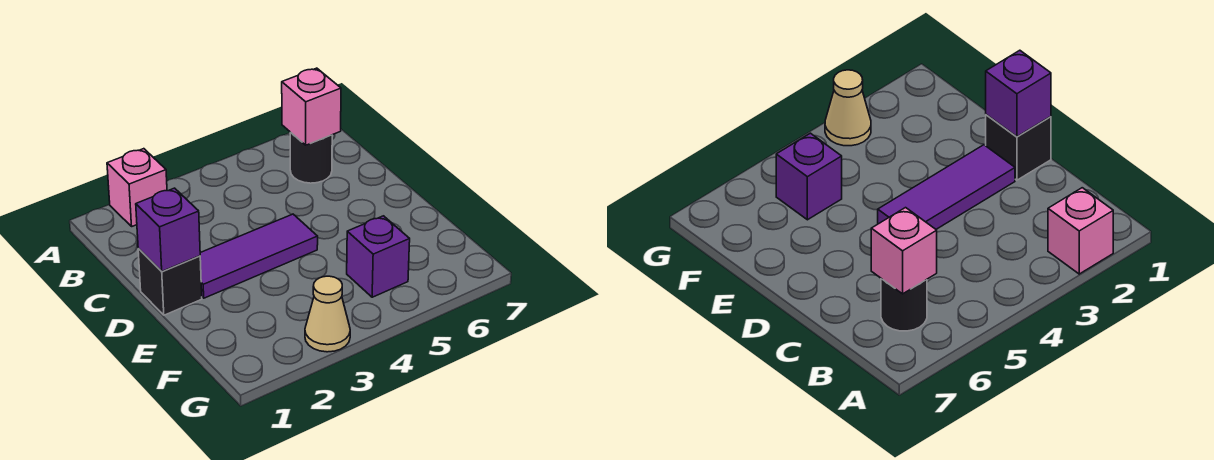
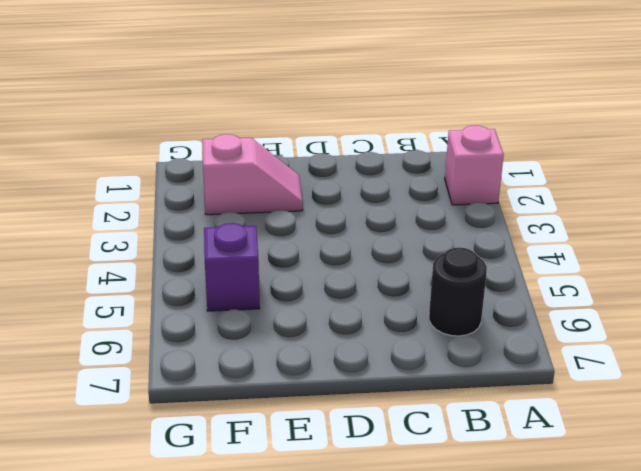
pink 1x2 slope [203,134,303,215] -> none
none -> black 1x1 brick [138,249,202,315]
none -> purple 1x3 tile [200,214,318,298]

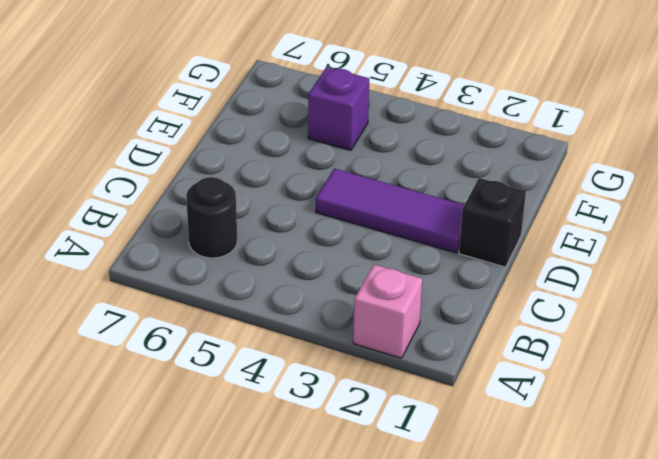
none -> tan 1x1 cone [305,276,350,352]
none -> pink 1x1 brick [282,68,341,145]

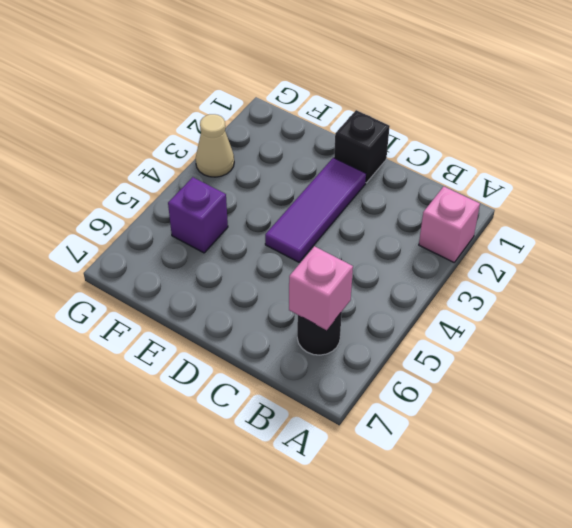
none -> purple 1x1 brick [136,188,200,271]

